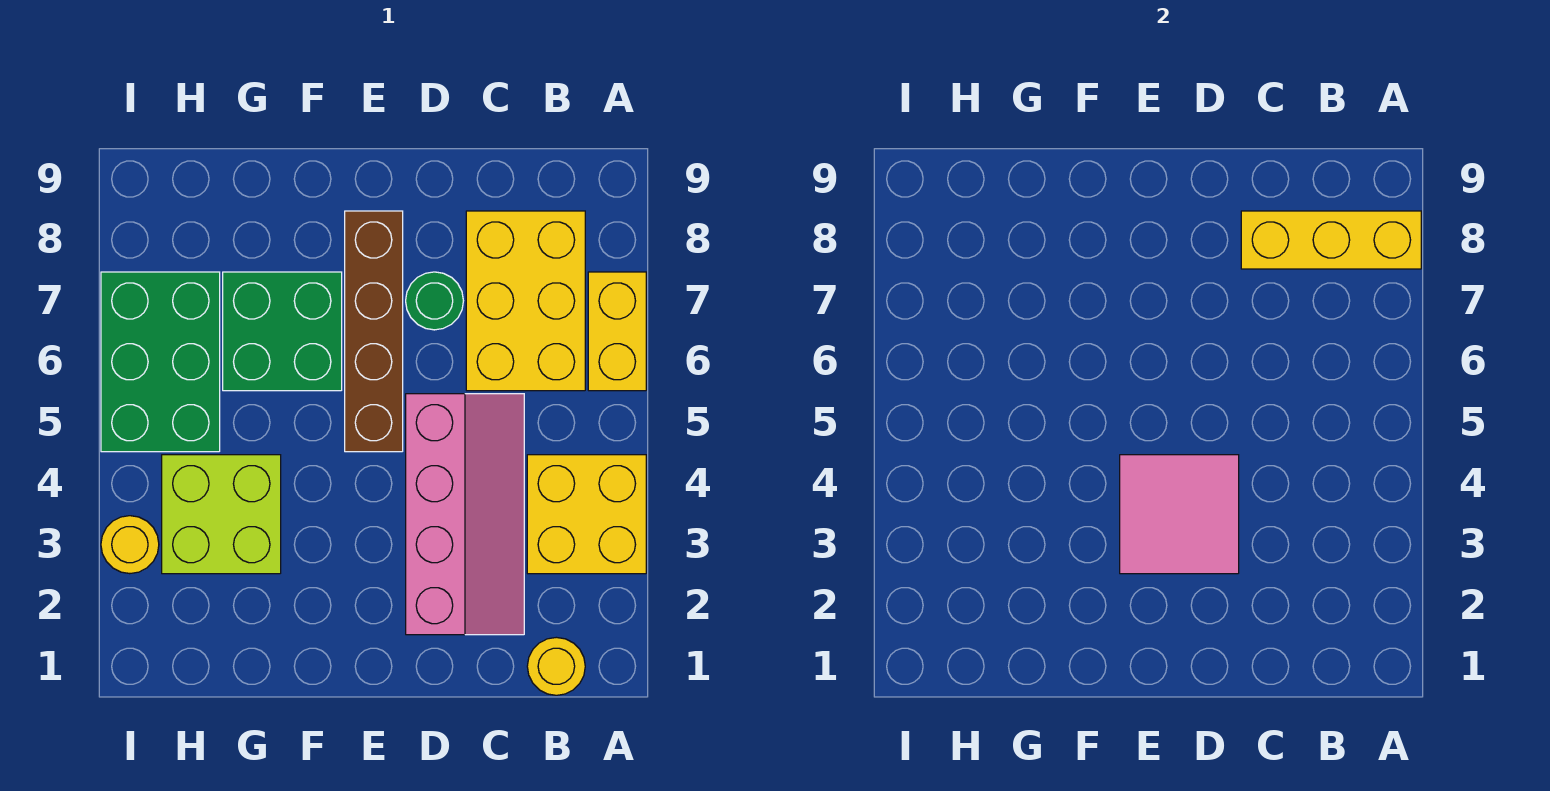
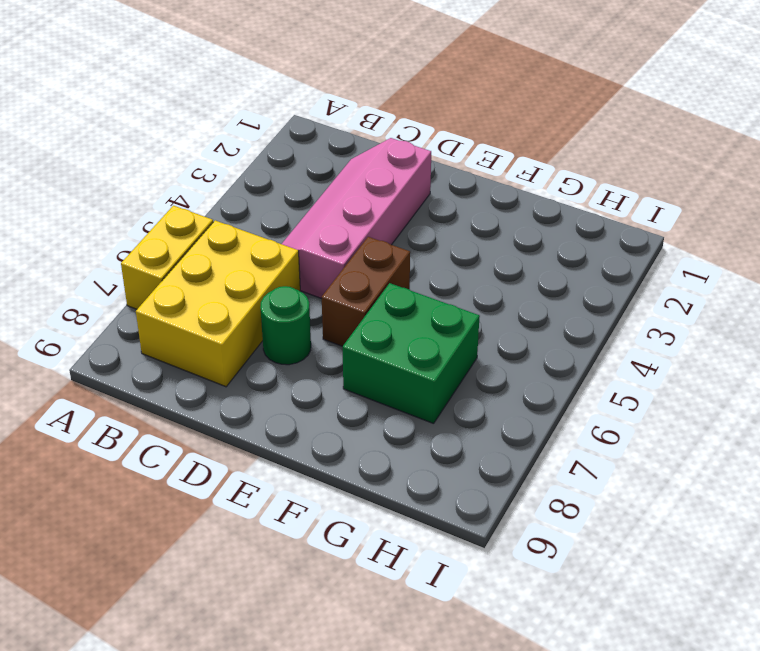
brown 1x2 brick [322,237,410,347] -> brown 1x4 brick [345,211,403,452]
none -> yellow 2x2 brick [527,455,646,574]
none -> yellow 1x1 round brick [527,637,585,695]
none -> lime 2x2 brick [162,455,281,574]

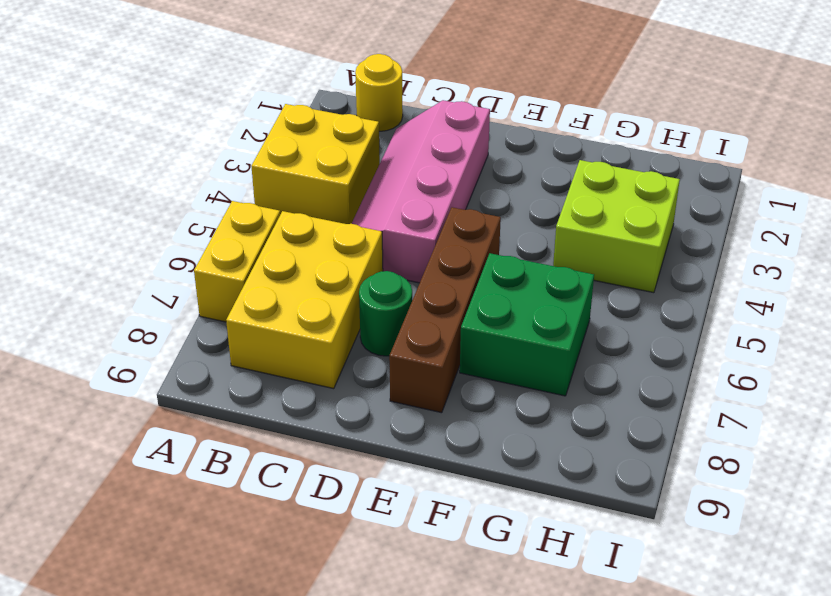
none -> green 2x3 brick [101,272,220,452]
none -> yellow 1x1 round brick [101,516,159,574]
none -> yellow 1x3 brick [1241,211,1421,269]

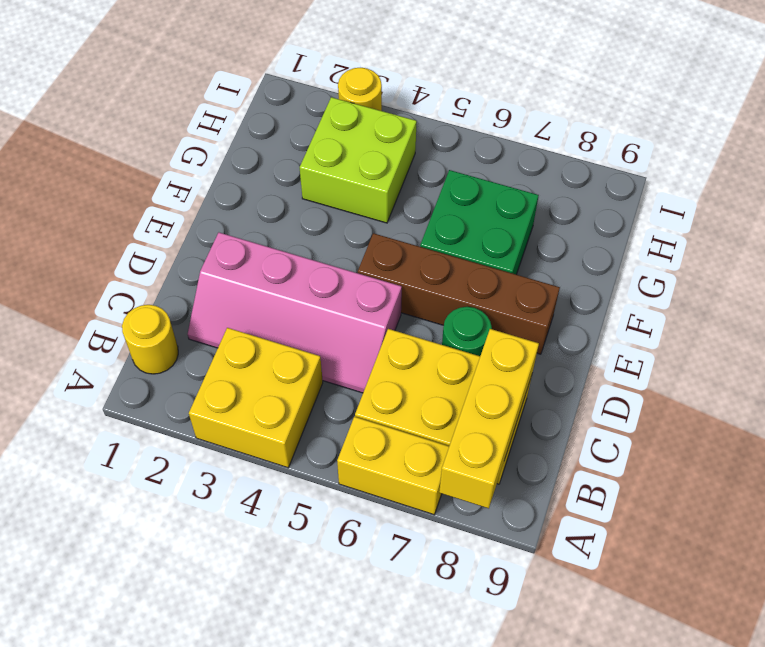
none -> green 2x3 brick [101,272,220,452]
none -> pink 2x2 tile [1120,455,1239,574]

